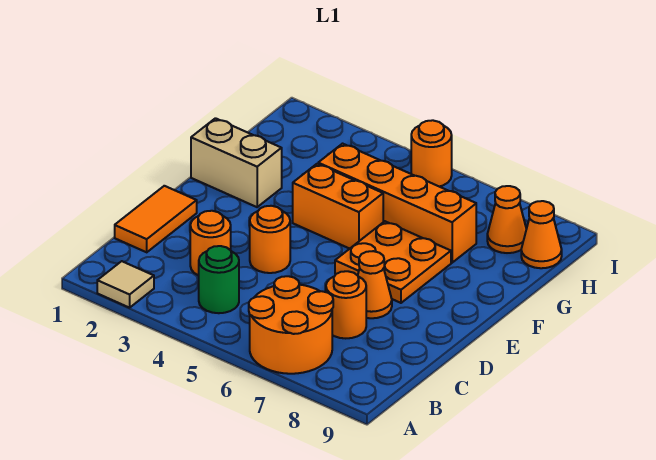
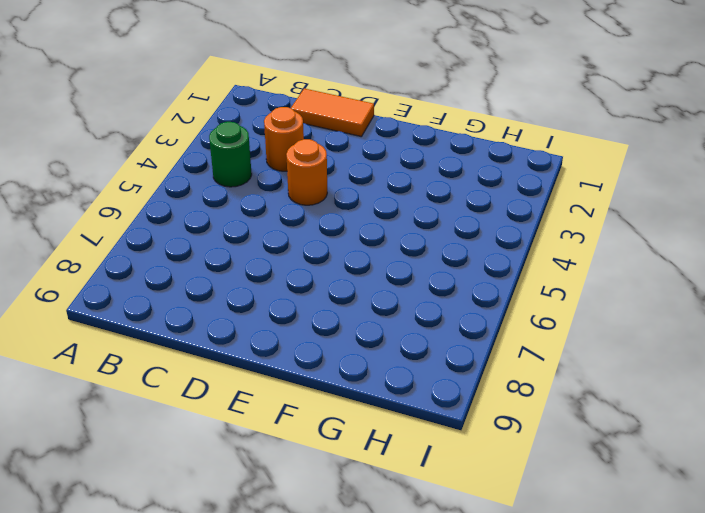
none -> tan 1x1 tile [97,261,154,308]
none -> orange 2x2 round brick [249,276,333,374]
none -> orange 1x1 round brick [326,271,366,338]

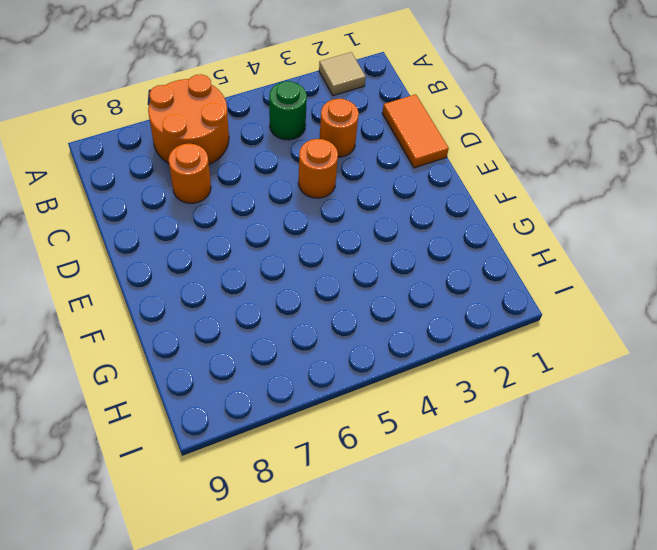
none -> orange 1x1 cone [358,251,392,318]
none -> orange 2x2 plate [335,221,451,303]
none -> tan 1x2 brick [191,118,282,207]

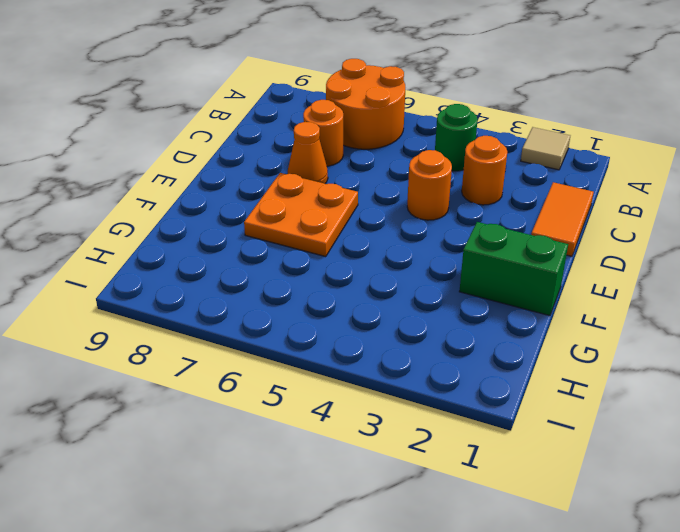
green 1x2 brick [459,222,568,316] -> tan 1x2 brick [191,118,282,207]
none -> orange 1x2 brick [293,164,383,249]
none -> orange 1x4 brick [318,144,476,263]
none -> orange 1x1 cone [487,186,526,253]

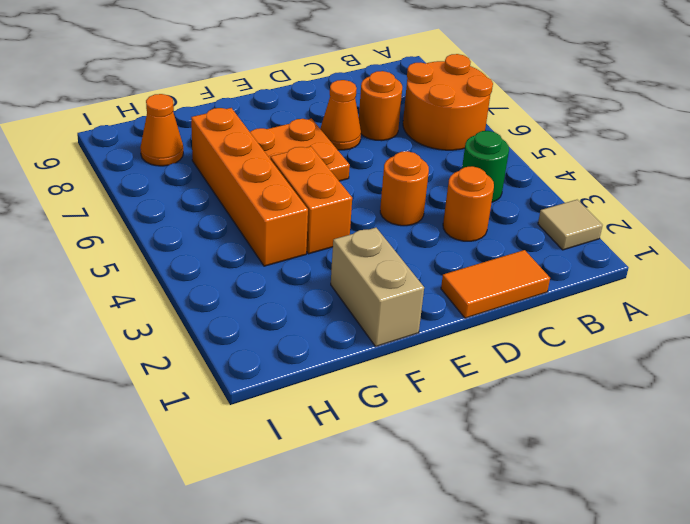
none -> orange 1x1 cone [521,201,562,268]
none -> orange 1x1 round brick [411,120,452,187]

